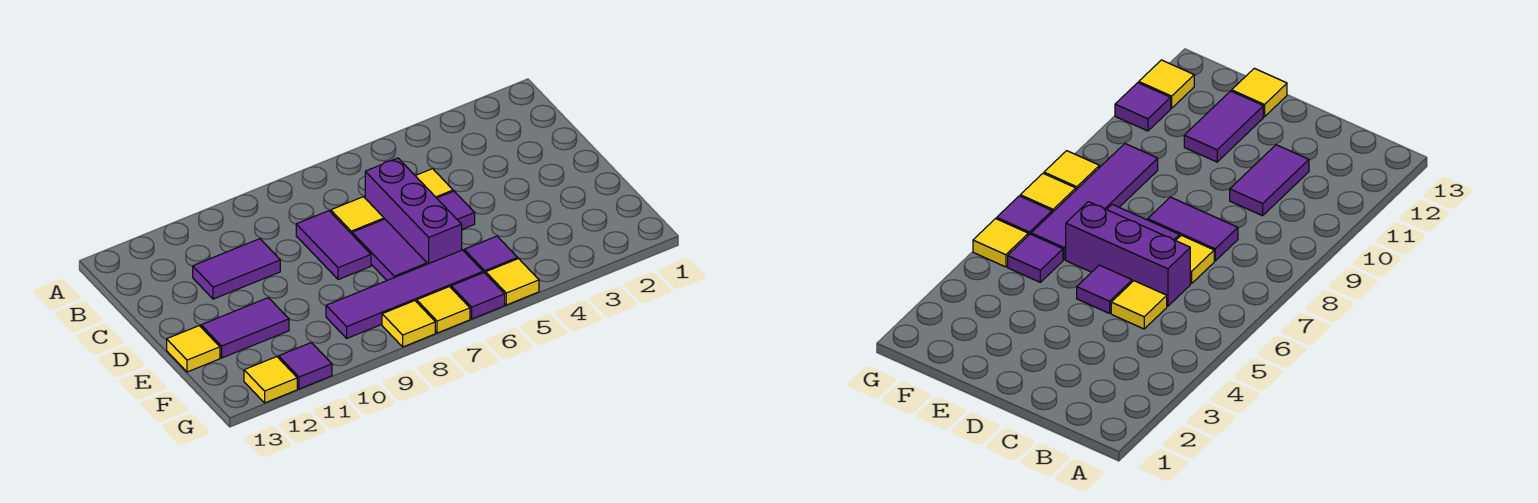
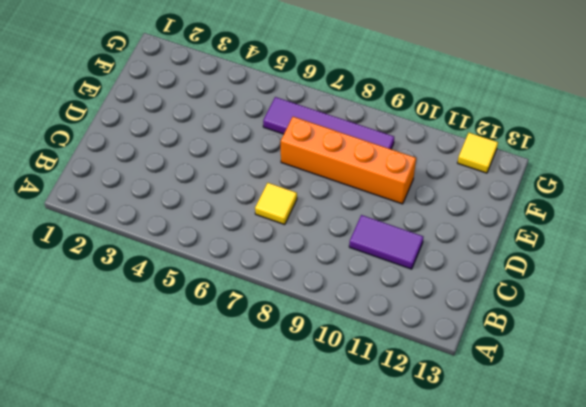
orange 1x4 brick [281,117,416,204] -> purple 1x2 tile [352,219,427,280]
none -> yellow 1x1 tile [416,169,453,198]
none -> purple 1x3 brick [365,158,462,264]
none -> purple 1x2 tile [296,211,371,280]

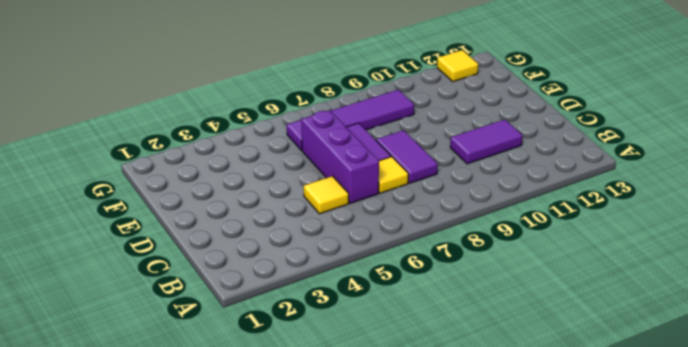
none -> purple 1x1 tile [437,191,475,229]
none -> purple 1x2 tile [201,298,289,358]
none -> yellow 1x1 tile [167,326,220,372]

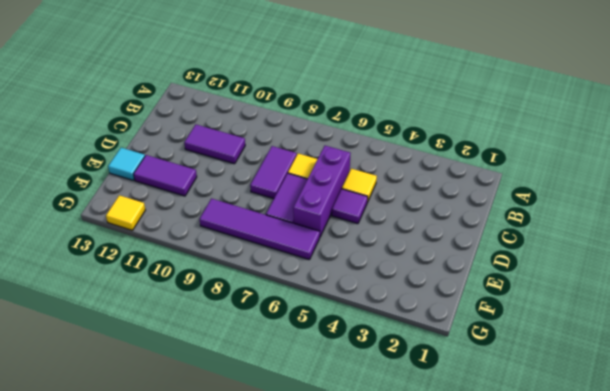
cyan 1x1 tile [108,148,145,180] -> yellow 1x1 tile [167,326,220,372]
none -> purple 1x1 tile [464,236,518,274]
none -> yellow 1x1 tile [486,259,539,305]
none -> purple 1x1 tile [451,273,505,319]

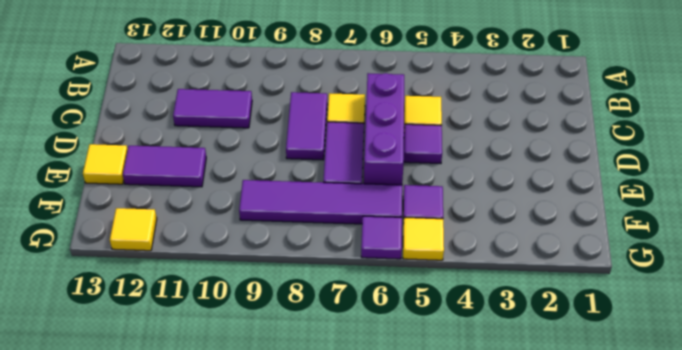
none -> yellow 1x1 tile [417,287,470,333]
none -> yellow 1x1 tile [382,301,435,347]
none -> purple 1x1 tile [279,343,332,389]

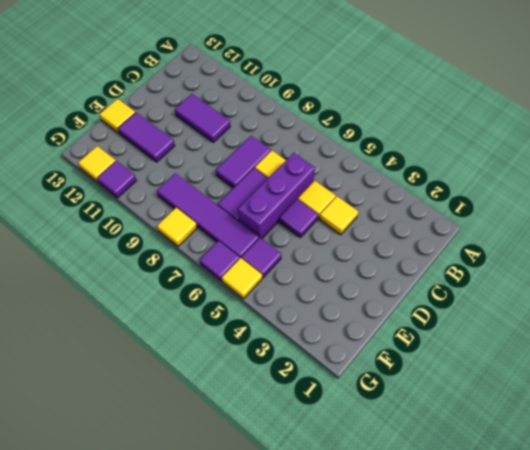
yellow 1x1 tile [320,197,358,235] -> yellow 1x1 tile moved to [417,287,470,333]

